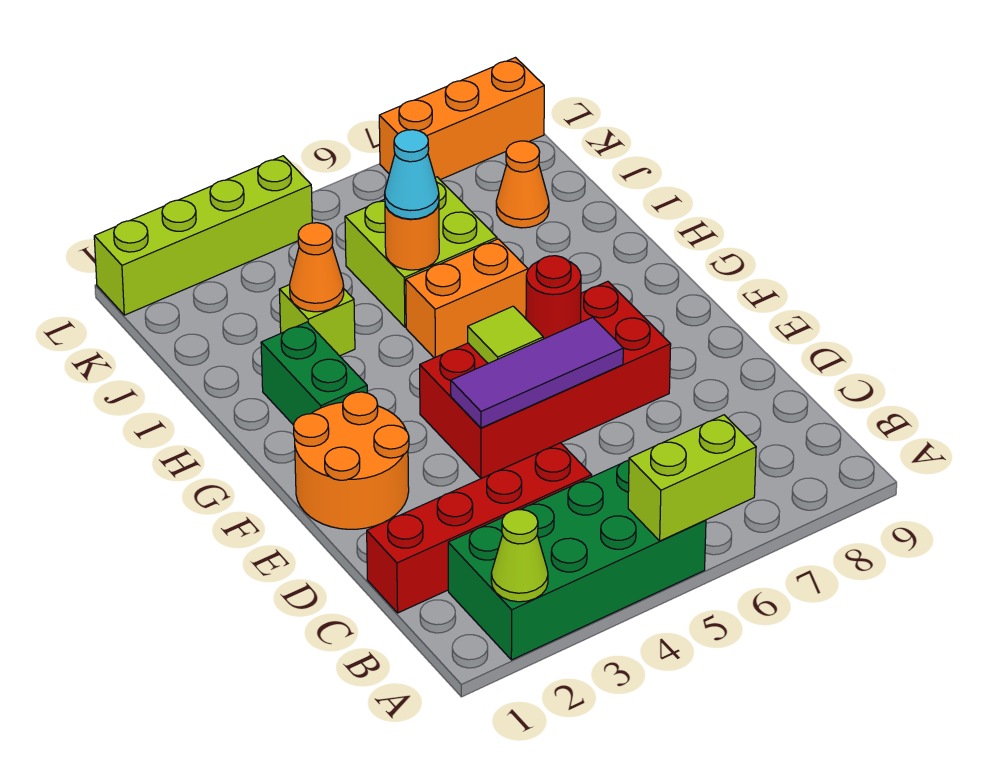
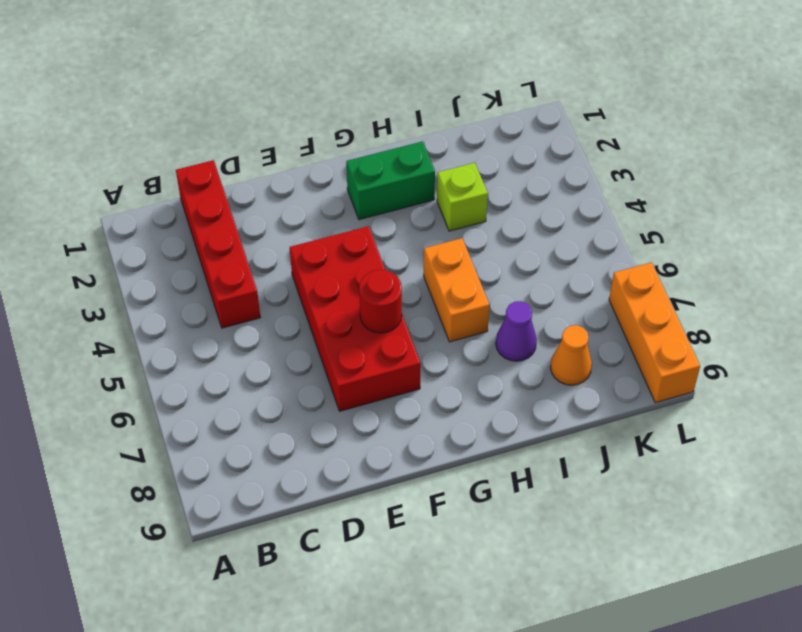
purple 1x1 cone [496,301,537,361] -> none
none -> green 2x4 brick [448,460,706,660]
none -> orange 2x2 round brick [294,392,409,529]
none -> lime 2x2 brick [345,177,497,327]

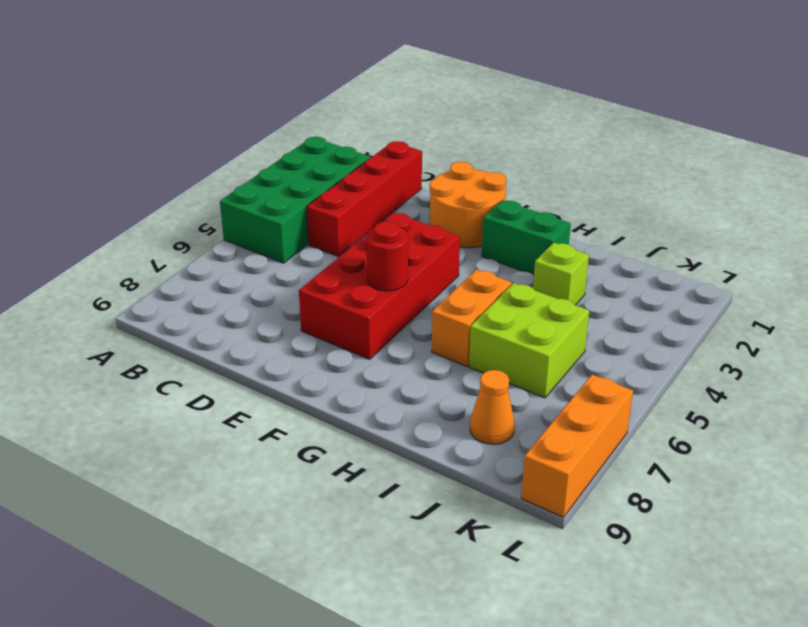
none -> lime 1x4 brick [94,156,312,315]
none -> lime 1x1 cone [491,510,548,602]
none -> lime 1x2 brick [628,415,756,541]

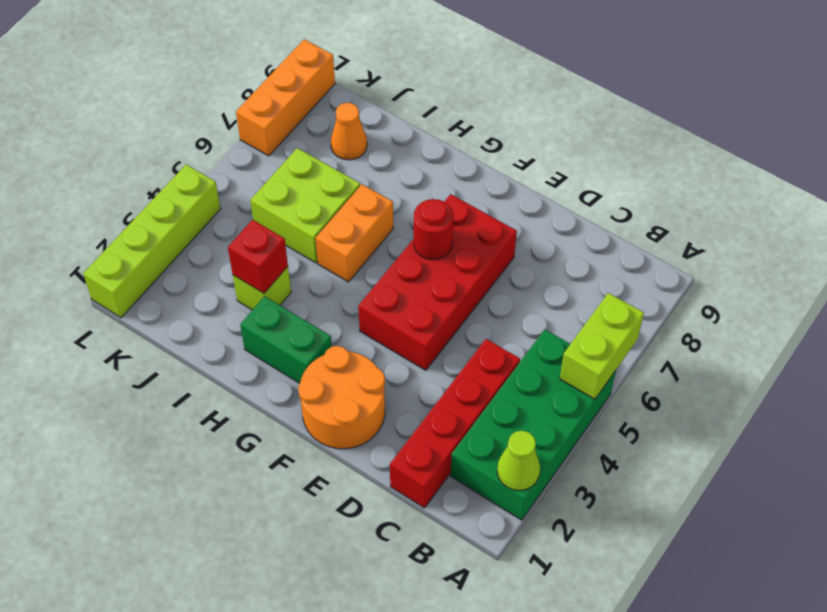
red 1x1 brick [228,220,288,293] -> orange 1x1 cone [289,223,344,312]
none -> purple 1x3 tile [451,317,623,428]
none -> lime 1x1 tile [468,306,543,363]
none -> orange 1x1 round brick [385,204,439,270]

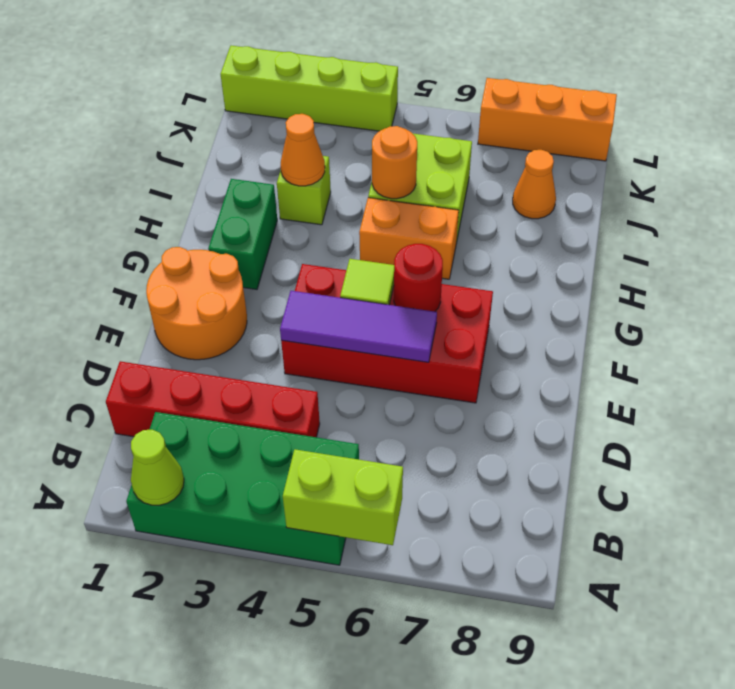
none -> cyan 1x1 cone [385,130,439,219]

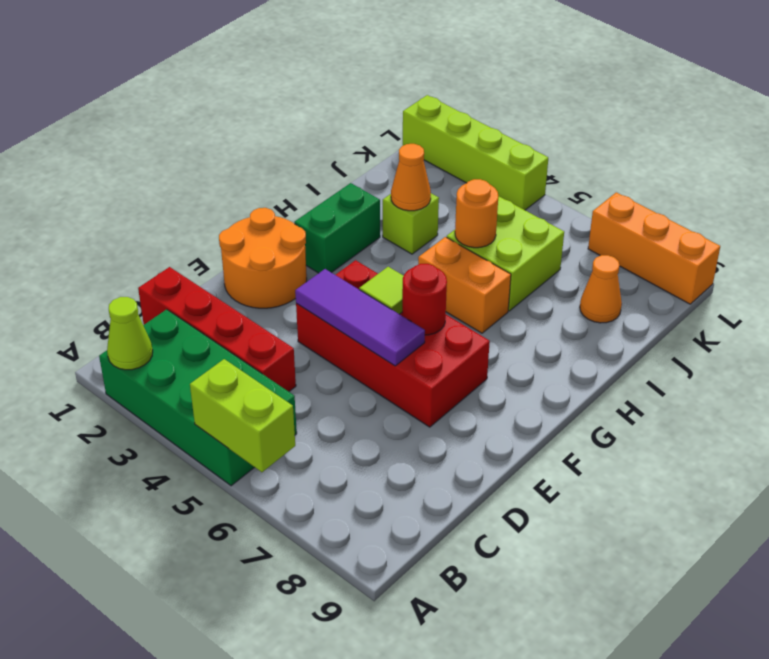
none -> cyan 1x1 cone [385,130,439,219]

